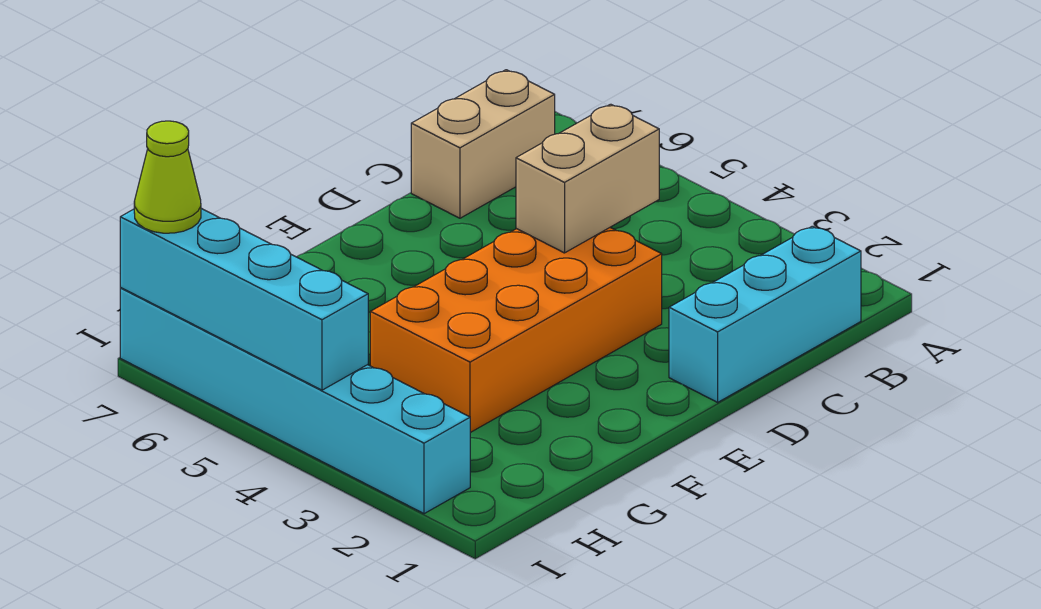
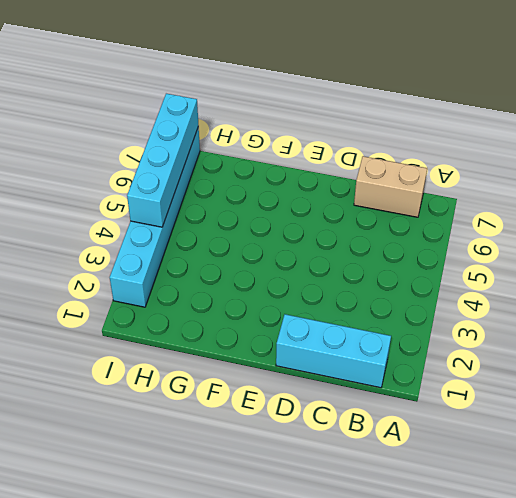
none -> orange 2x4 brick [370,228,662,433]
none -> tan 1x2 brick [516,104,659,253]

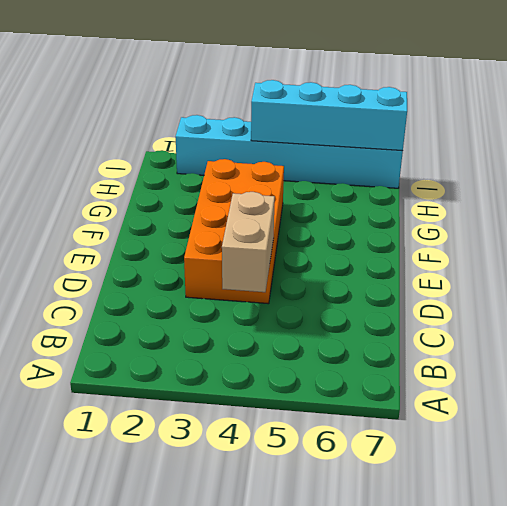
none -> cyan 1x3 brick [669,226,861,402]
none -> tan 1x2 brick [411,70,555,218]

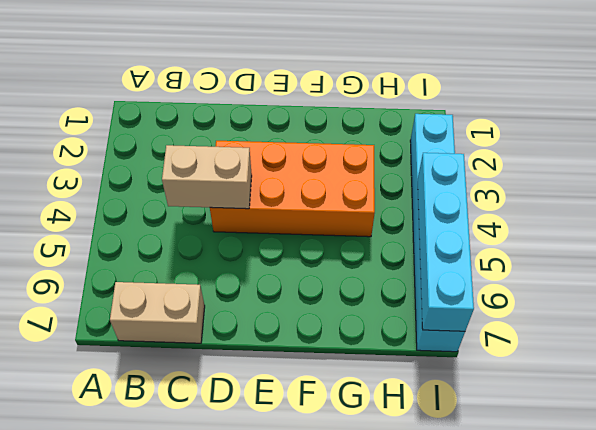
none -> cyan 1x3 brick [669,226,861,402]
none -> lime 1x1 cone [134,121,201,233]

